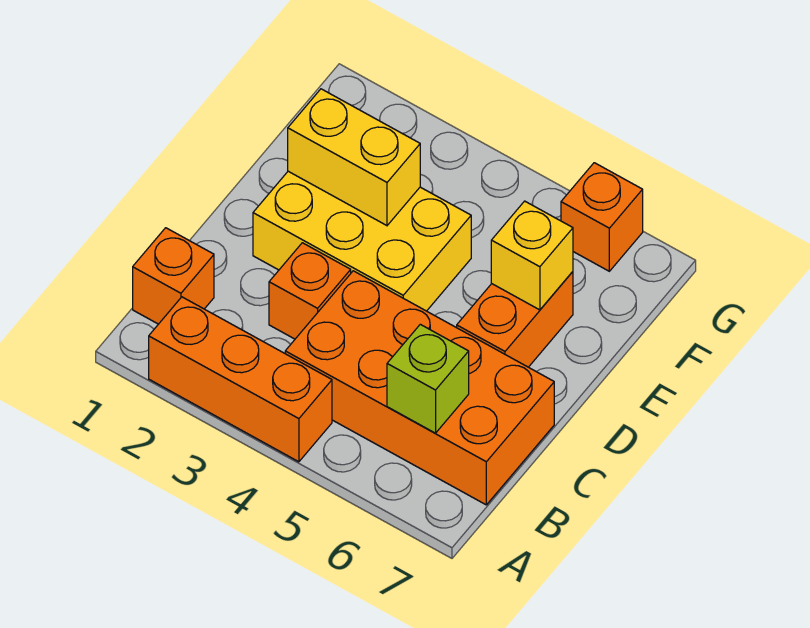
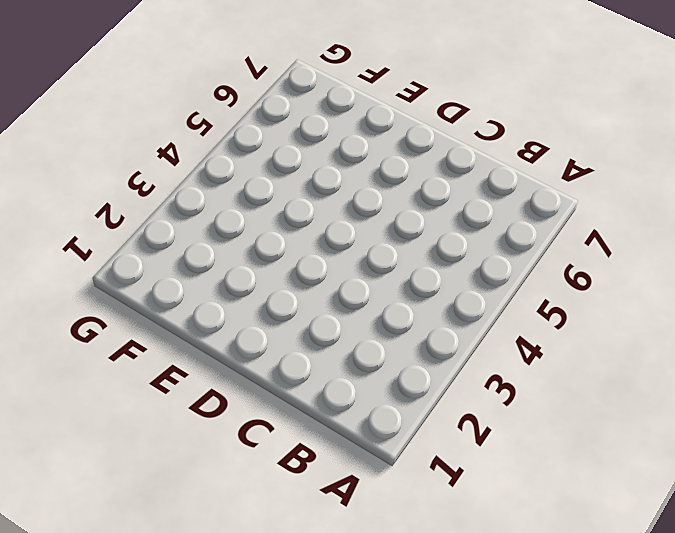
none -> orange 1x3 brick [149,297,332,462]
none -> orange 1x1 brick [133,228,214,324]

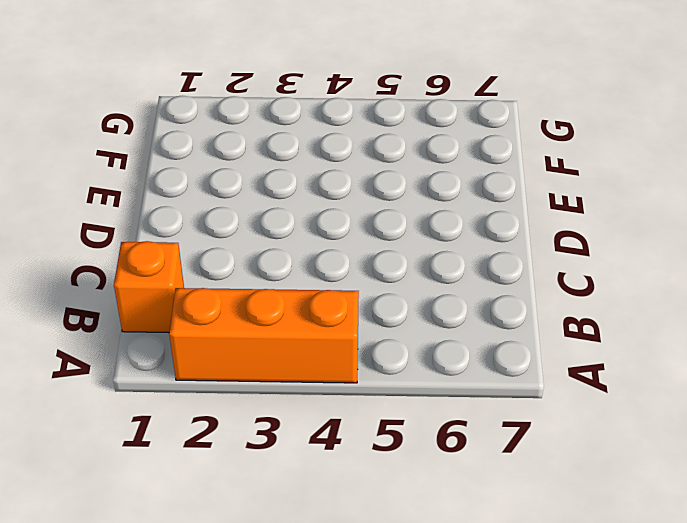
none -> orange 2x4 brick [285,271,554,505]
none -> orange 1x1 brick [269,243,351,339]

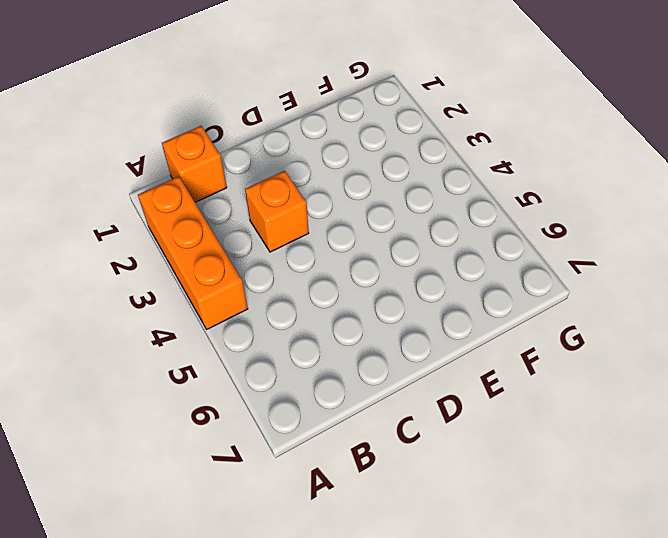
none -> orange 2x4 brick [285,271,554,505]
none -> yellow 2x3 brick [253,171,471,311]

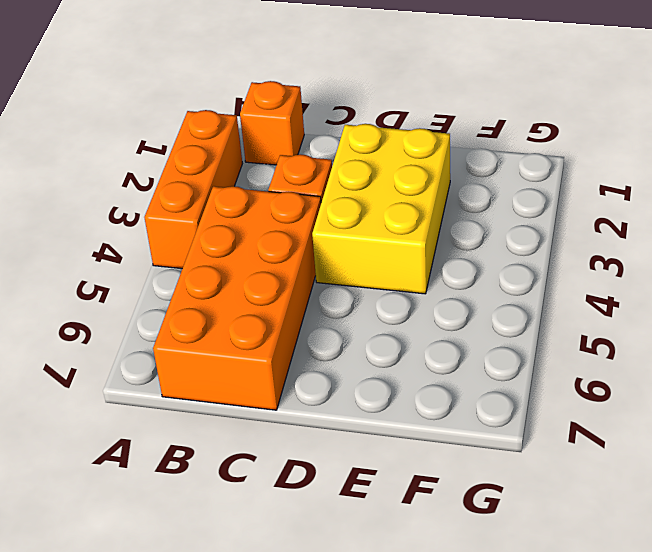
none -> orange 1x2 brick [457,272,573,367]
none -> orange 1x1 brick [561,163,643,271]

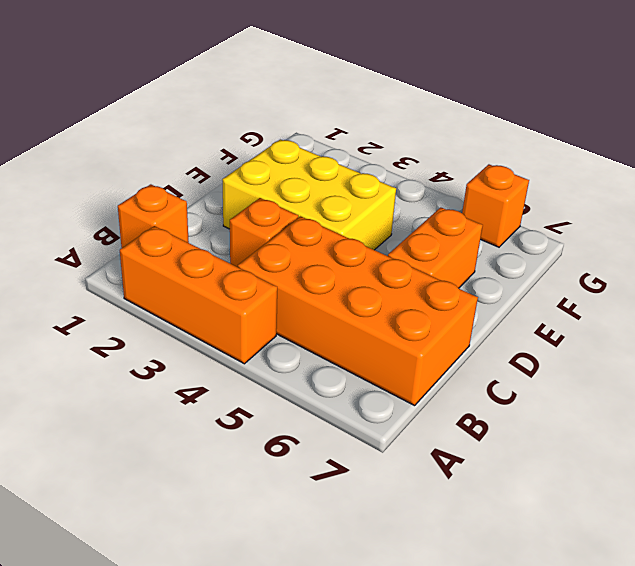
none -> lime 1x1 brick [387,324,469,433]
none -> yellow 1x2 brick [288,89,420,225]

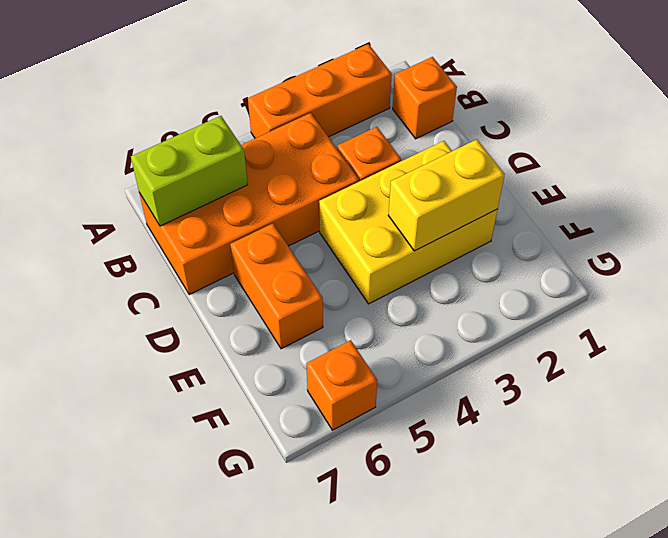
lime 1x2 brick [131,116,248,226] -> lime 1x1 brick [387,324,469,433]
none -> yellow 1x1 brick [491,201,573,310]

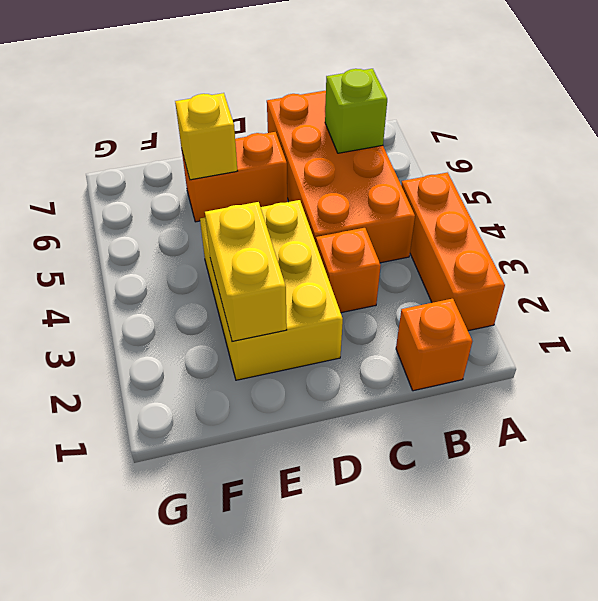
none -> orange 1x1 brick [561,163,643,271]

